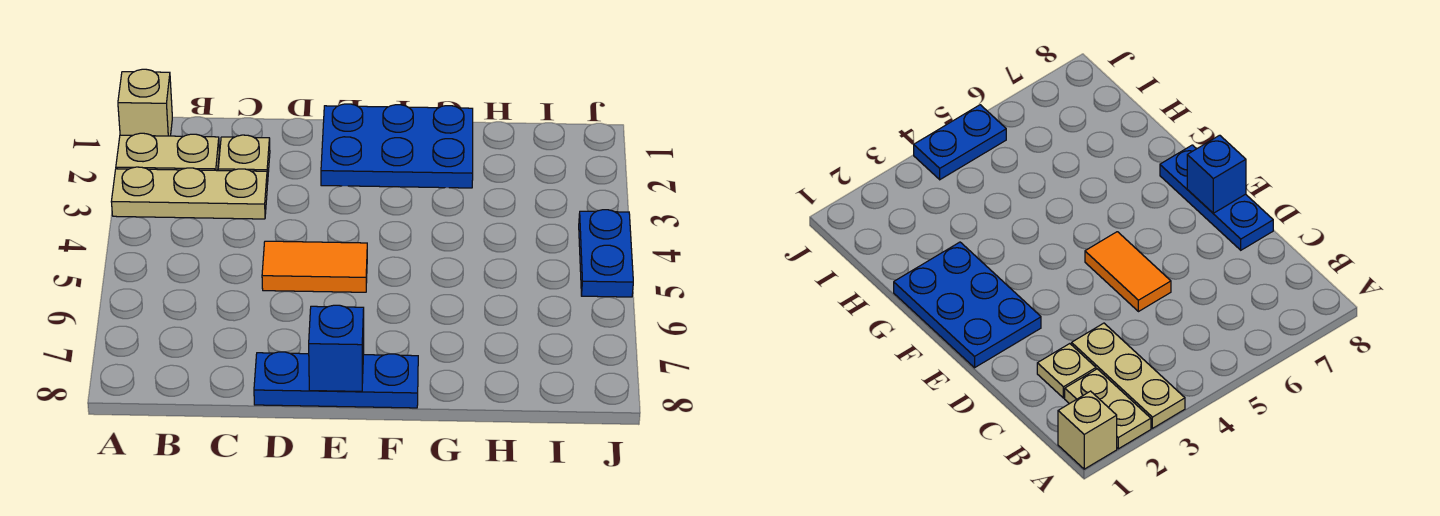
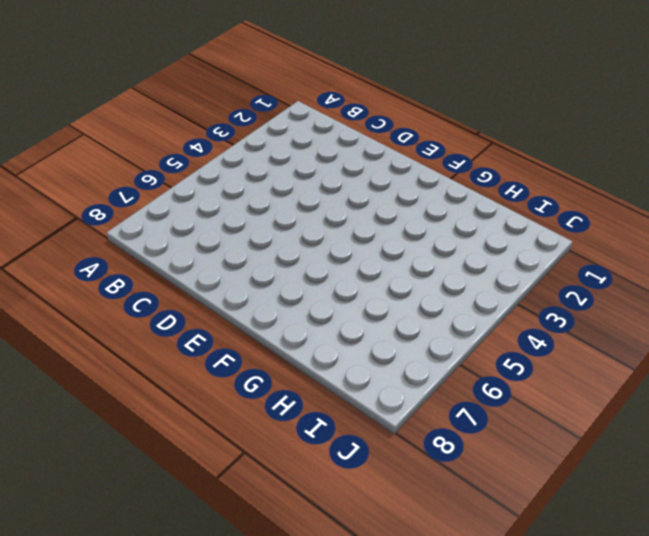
none -> tan 1x1 brick [118,69,172,136]
none -> tan 1x2 plate [116,133,219,171]

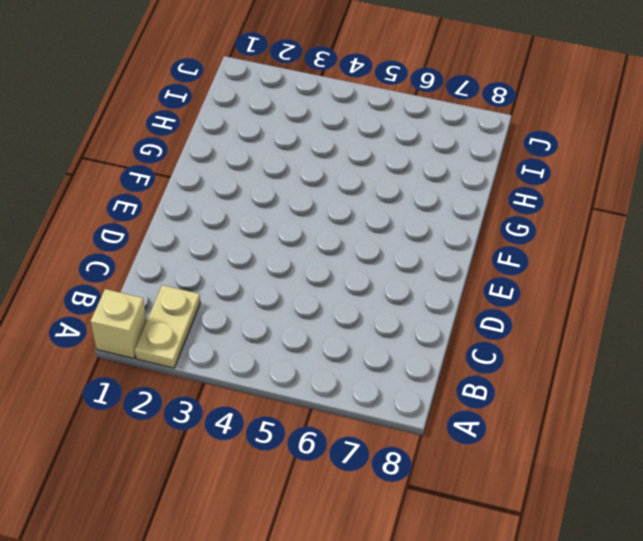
none -> tan 1x3 plate [111,167,268,219]
none -> tan 1x1 plate [218,135,270,184]

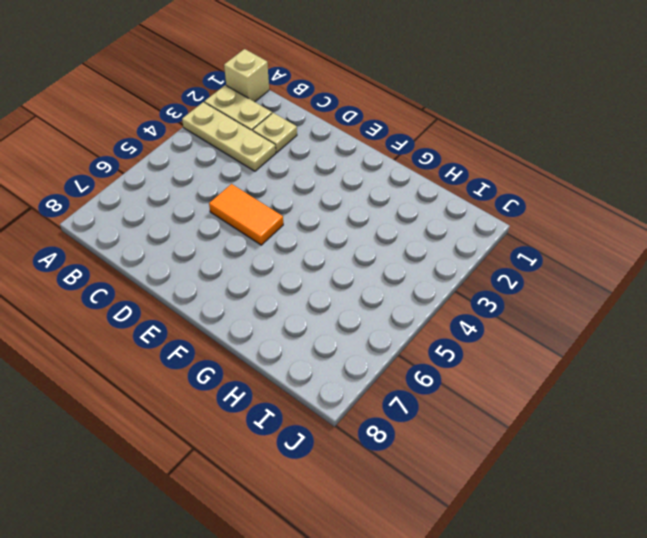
none -> blue 1x3 plate [254,352,418,408]
none -> blue 2x3 plate [321,104,473,188]

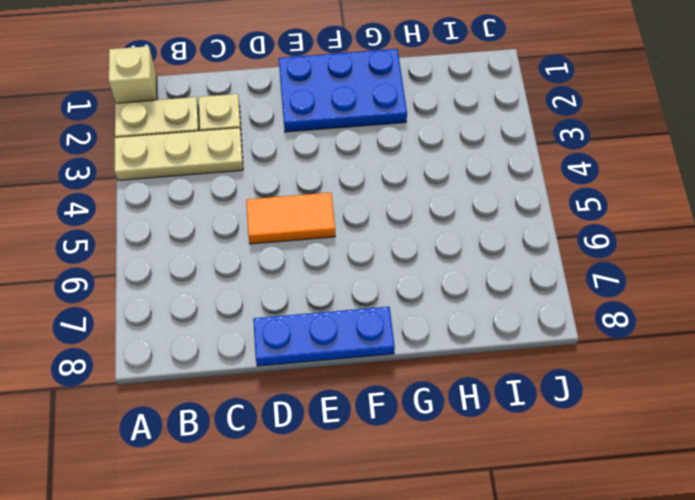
none -> blue 1x2 plate [579,210,633,297]
none -> blue 1x1 brick [309,305,364,391]

